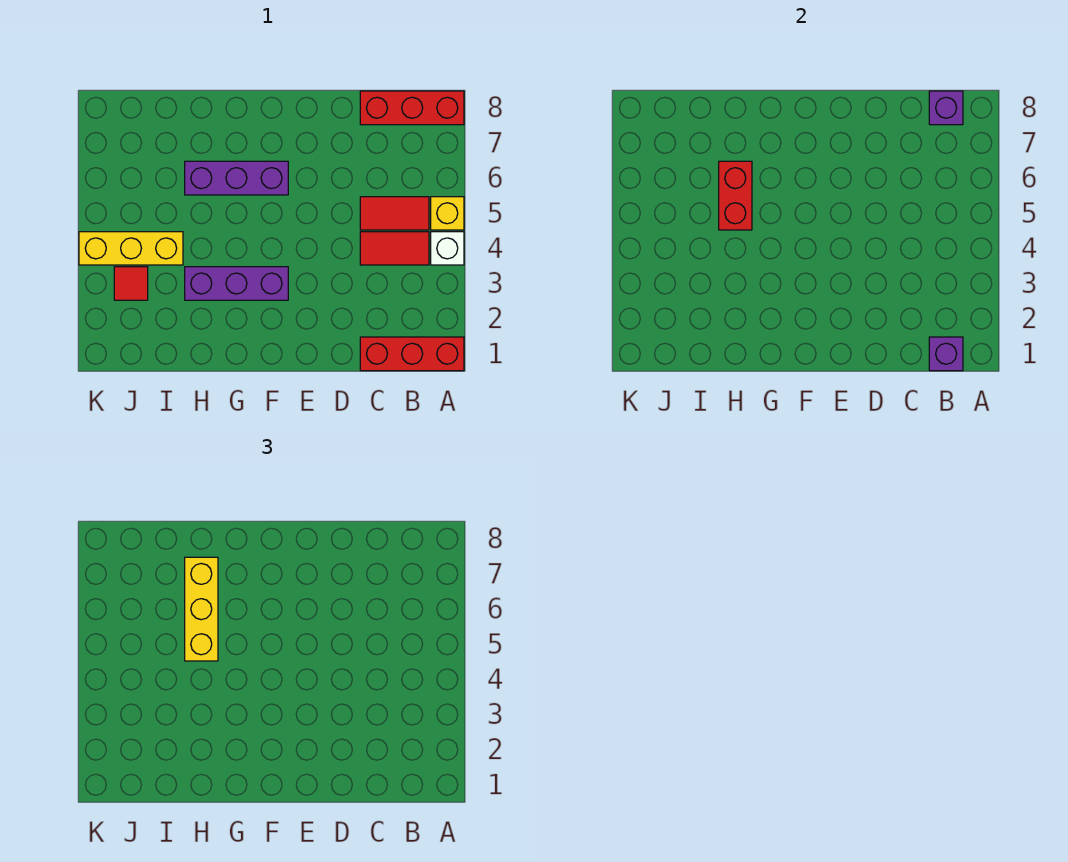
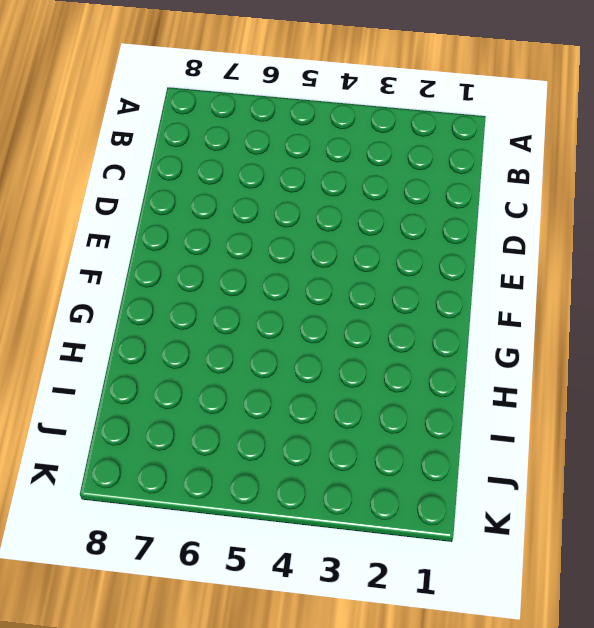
none -> red 1x3 brick [360,337,464,371]
none -> white 1x1 brick [431,232,464,265]
none -> yellow 1x1 brick [431,197,464,230]

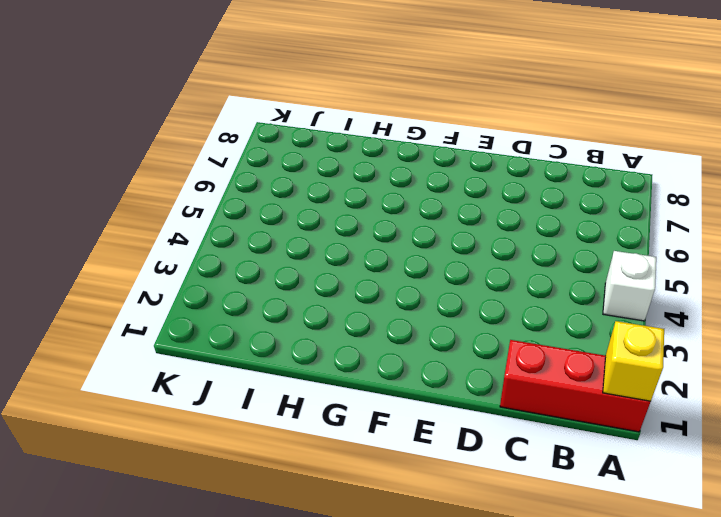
yellow 1x1 brick [603,321,664,401] -> yellow 1x1 brick moved to [431,197,464,230]
none -> red 1x3 brick [360,91,464,125]
none -> red 1x2 tile [360,232,429,265]
none -> red 1x2 tile [360,197,429,230]

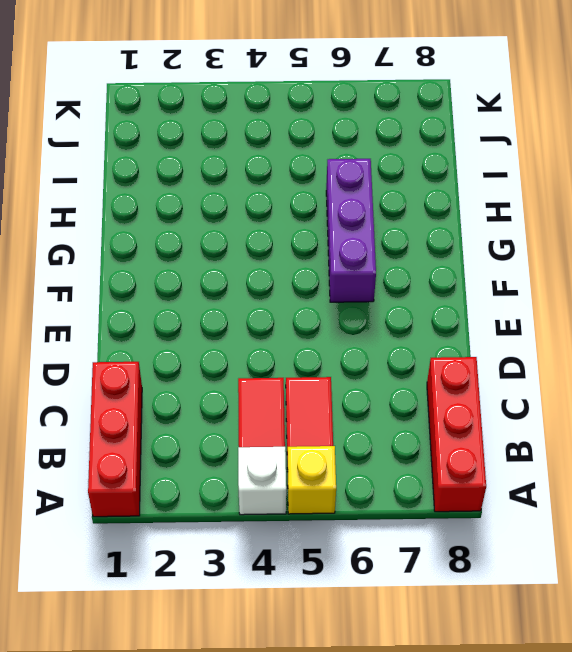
none -> purple 1x3 brick [185,267,288,300]
none -> yellow 1x3 brick [79,232,183,265]
none -> red 1x1 tile [114,267,148,300]

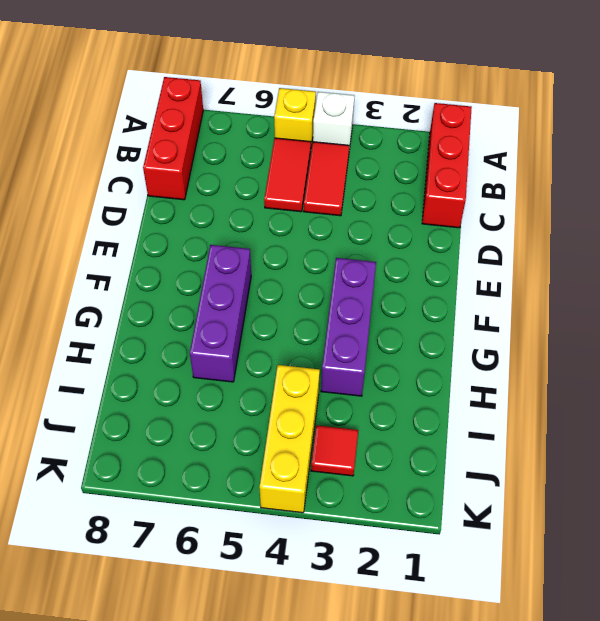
none -> purple 1x1 brick [929,337,963,371]
none -> purple 1x1 brick [929,91,963,125]
none -> red 1x2 brick [719,161,752,230]

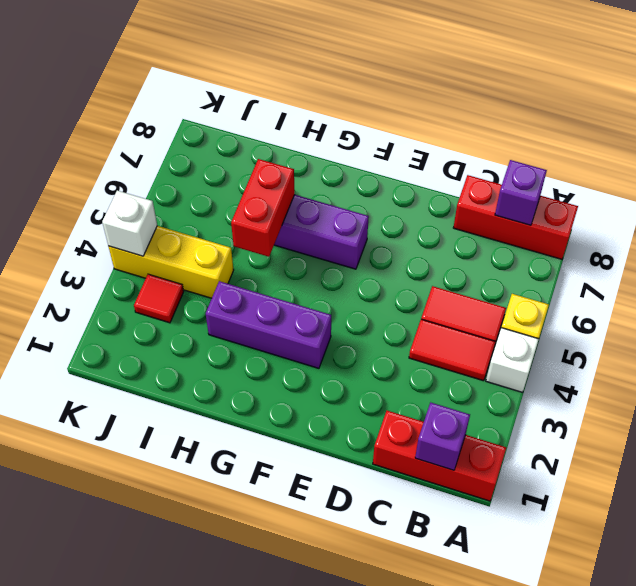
white 1x1 brick [102,191,157,256] -> none
none -> yellow 1x3 brick [185,557,218,661]

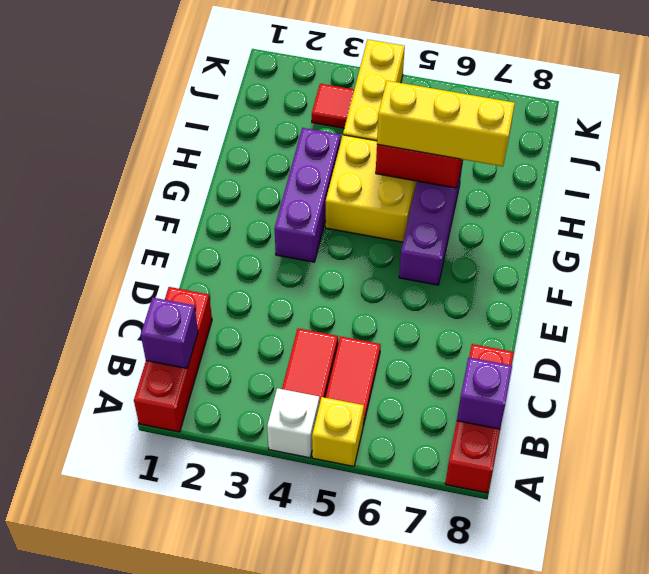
yellow 2x2 brick [325,135,417,242] -> none

